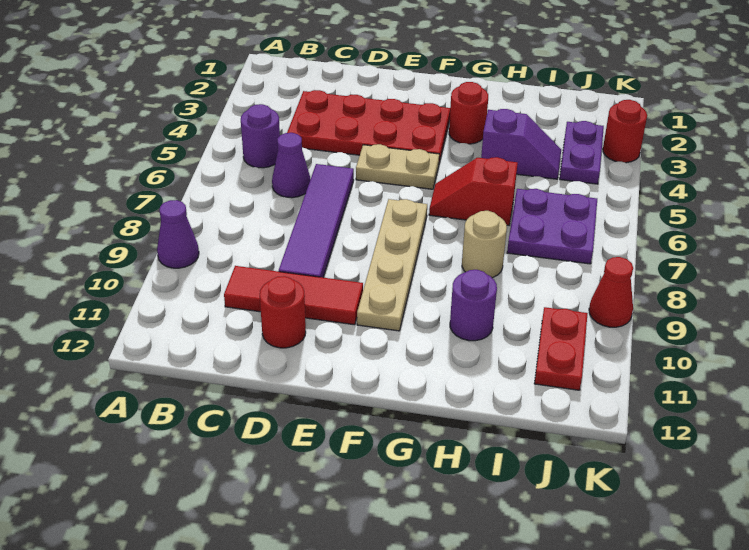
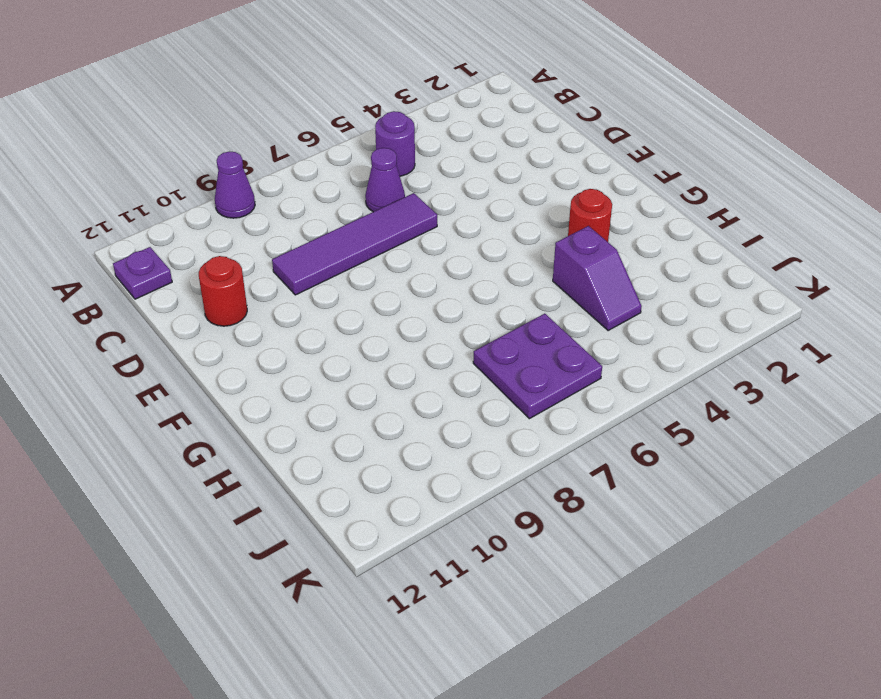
purple 1x1 plate [113,247,172,299] -> none
none -> red 2x4 plate [287,90,450,163]
none -> red 1x3 tile [224,266,363,325]
none -> tan 1x2 plate [356,144,439,189]

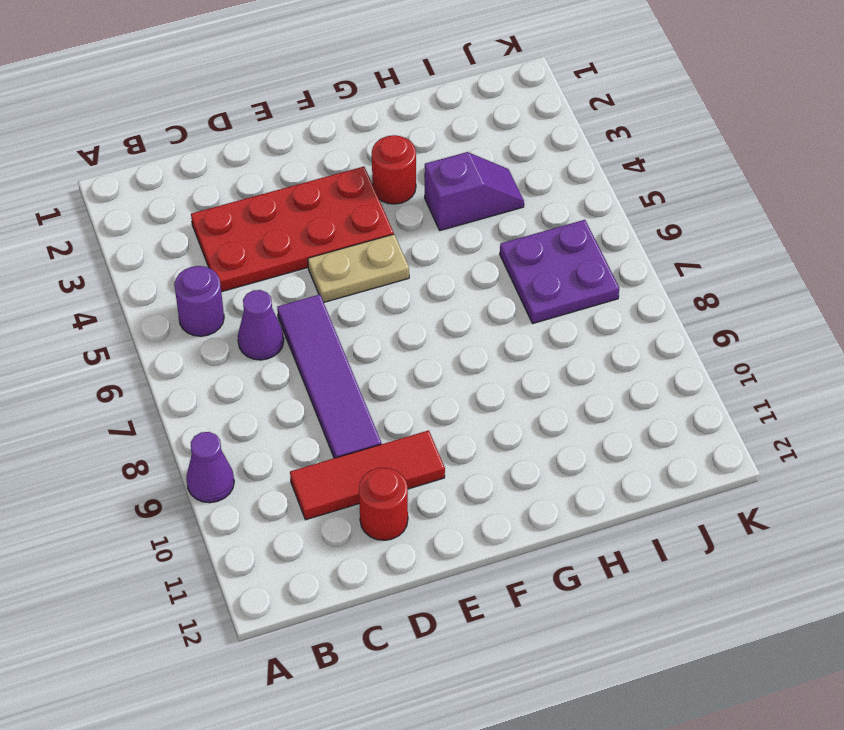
none -> tan 1x4 plate [357,199,427,331]
none -> red 1x2 slope [429,157,518,225]
none -> tan 1x1 round brick [462,211,507,278]

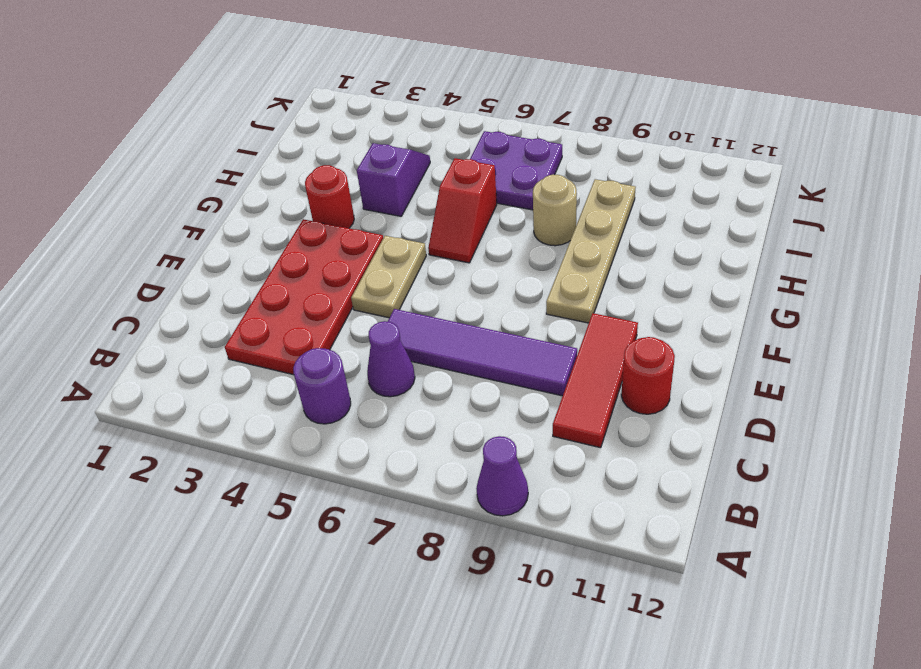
tan 1x4 plate [546,179,636,323] -> tan 1x4 plate turned to [357,199,427,331]
none -> purple 1x1 round brick [450,270,497,341]
none -> purple 1x2 plate [560,121,604,184]
none -> red 1x2 plate [534,307,588,390]

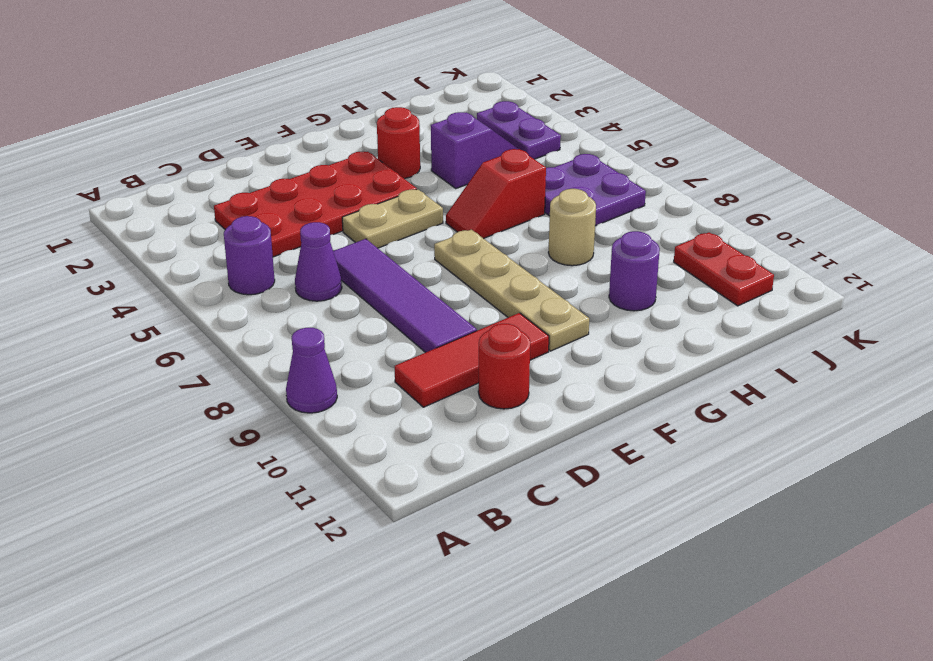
none -> red 1x1 round brick [603,100,647,163]
none -> red 1x1 cone [589,257,633,327]

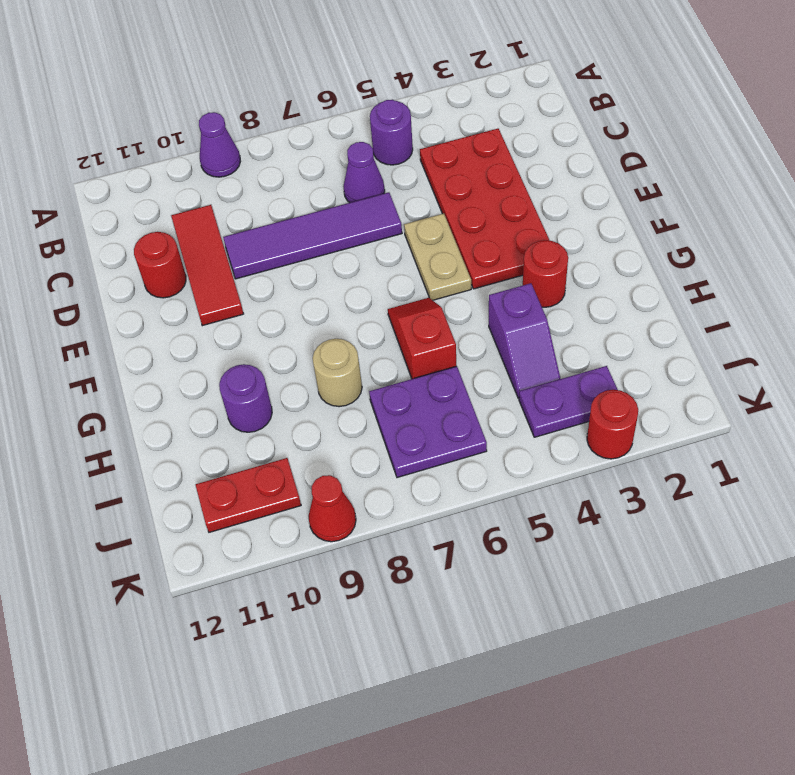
none -> tan 1x4 plate [357,199,427,331]

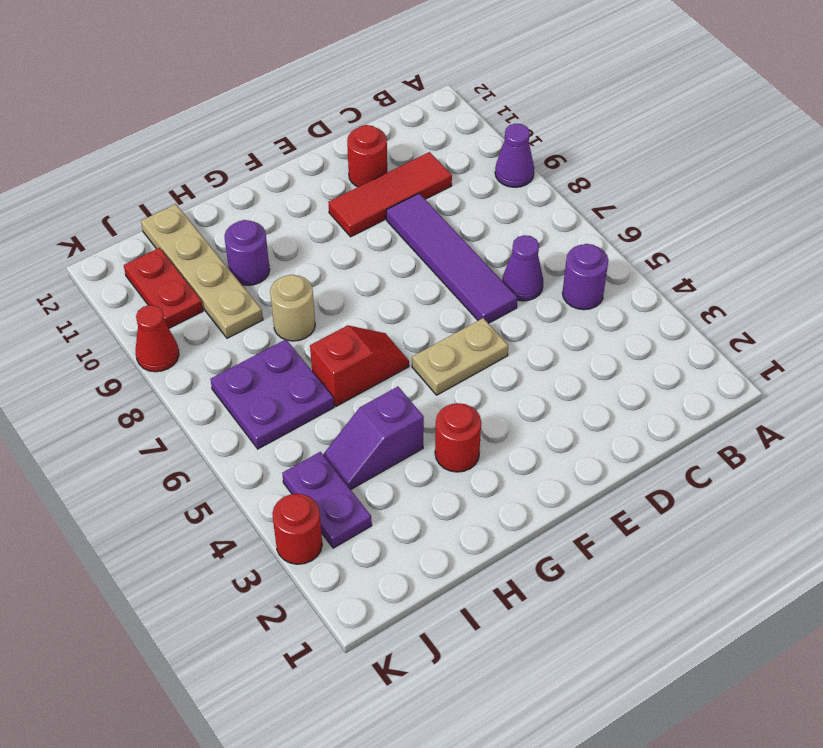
tan 1x4 plate [141,204,263,338] -> tan 1x4 plate moved to [357,199,427,331]
none -> red 2x4 plate [287,90,450,163]

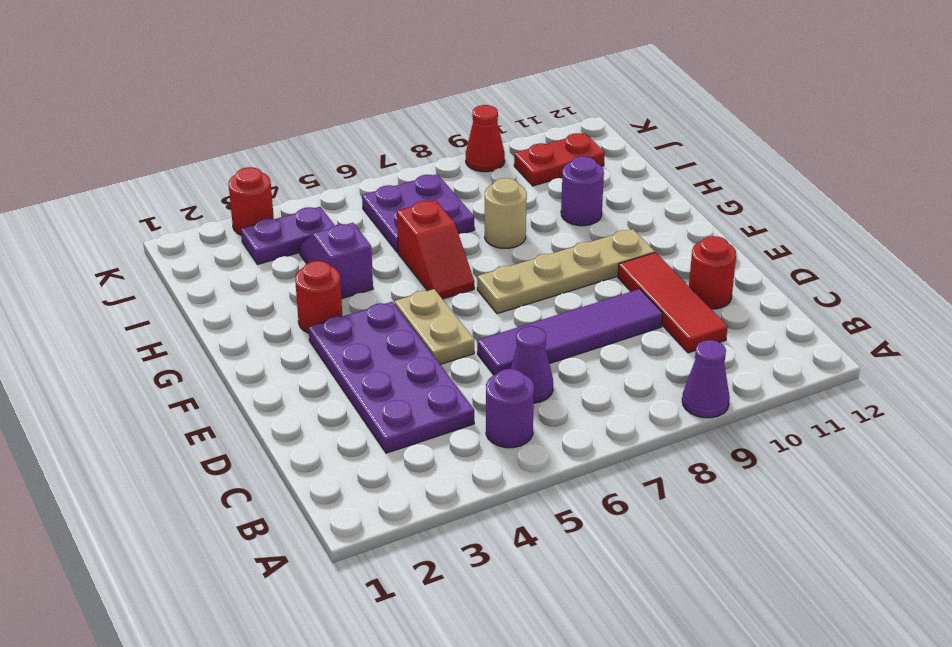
purple 2x4 plate [309,302,474,453] -> red 2x4 plate [287,90,450,163]

